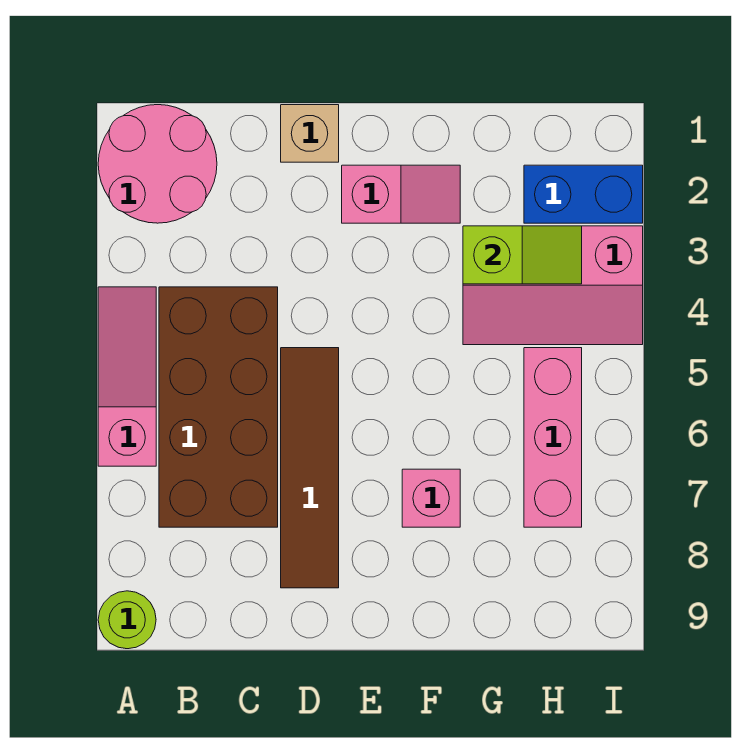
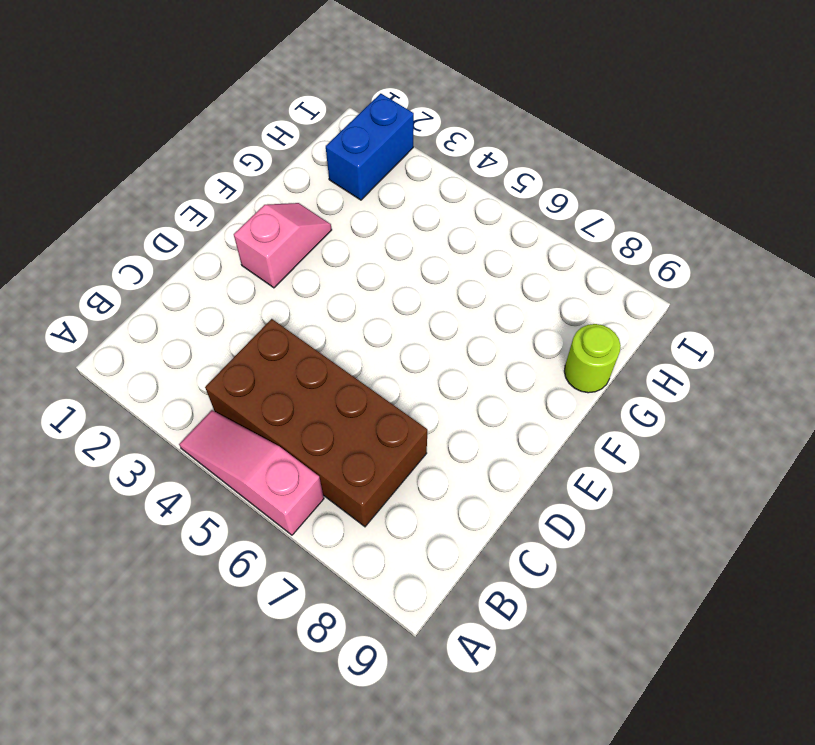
lime 1x1 round brick [564,324,621,393] -> lime 1x1 round brick moved to [98,591,156,649]
none -> pink 2x2 round brick [98,105,217,223]
none -> tan 1x1 brick [281,105,339,162]
none -> brown 1x4 tile [281,348,339,588]

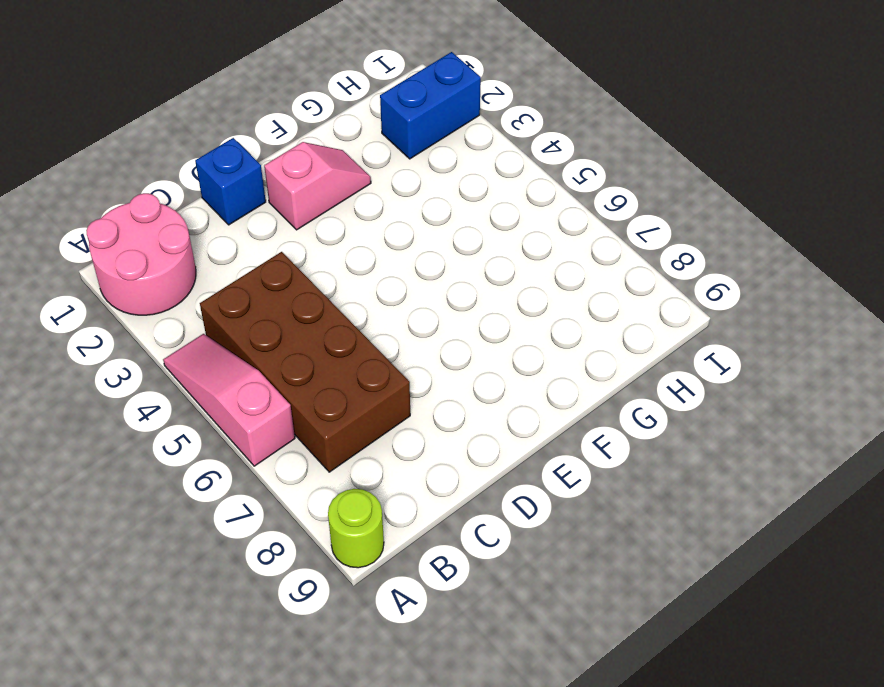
blue 1x1 brick [195,138,266,225] -> tan 1x1 brick [281,105,339,162]
none -> brown 1x4 tile [281,348,339,588]
none -> pink 1x1 brick [402,469,460,527]
none -> pink 2x3 slope [463,226,643,345]

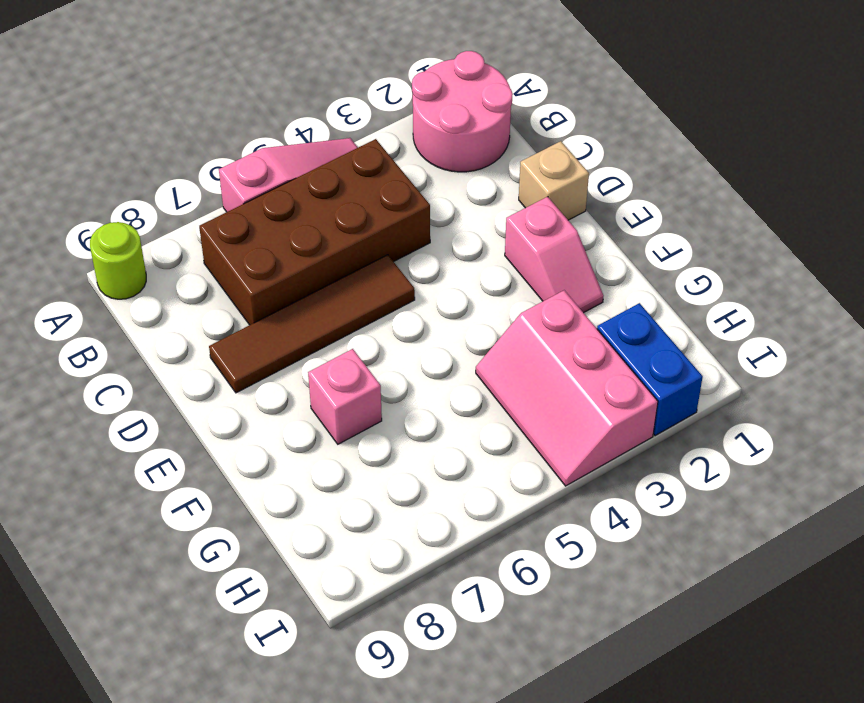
none -> pink 1x3 brick [524,348,582,527]
none -> lime 1x2 slope [463,226,582,284]

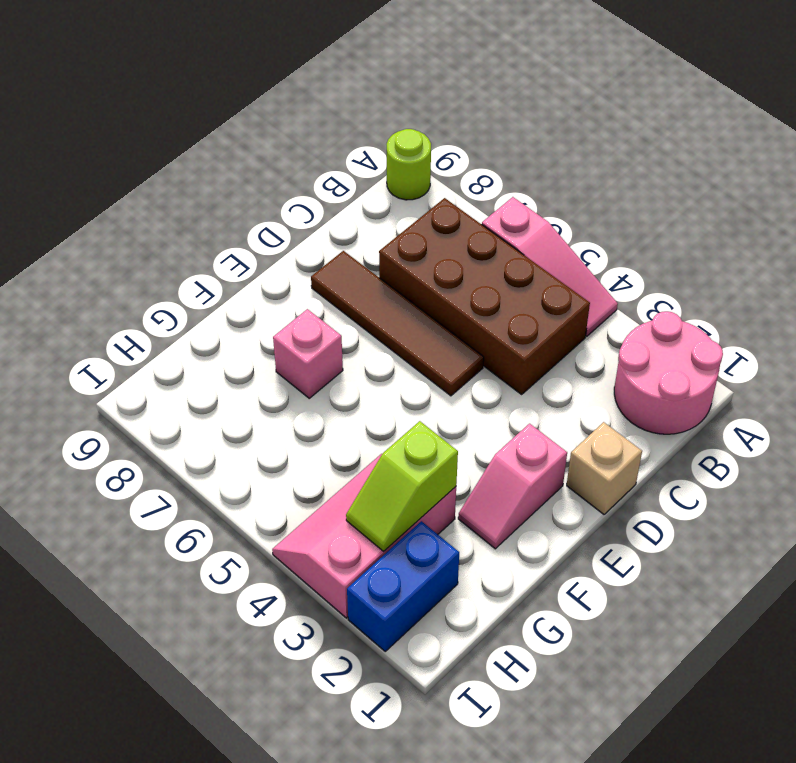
none -> pink 1x3 brick [524,348,582,527]

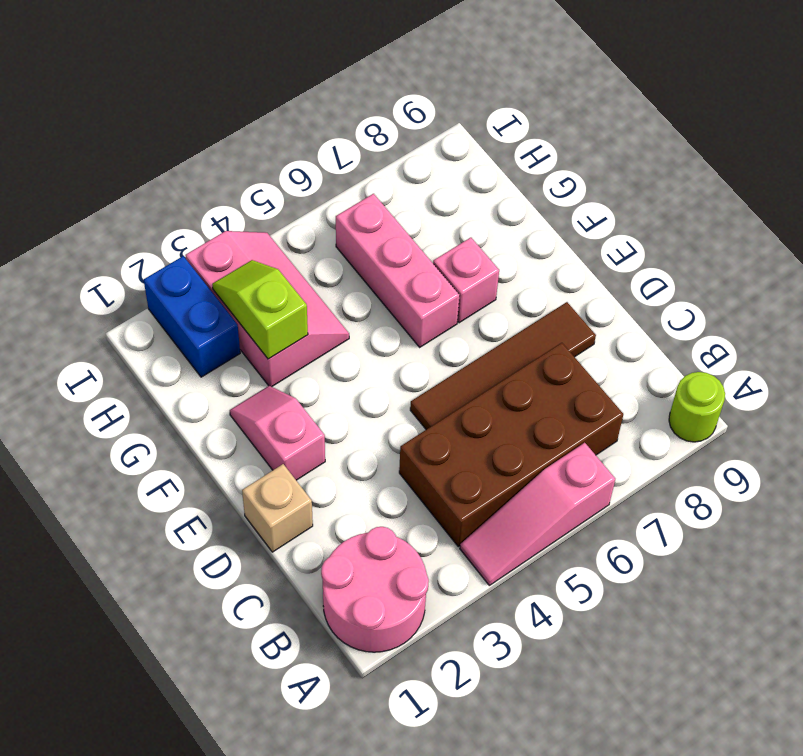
pink 1x3 brick [336,194,460,347] -> pink 1x3 brick turned to [524,348,582,527]

